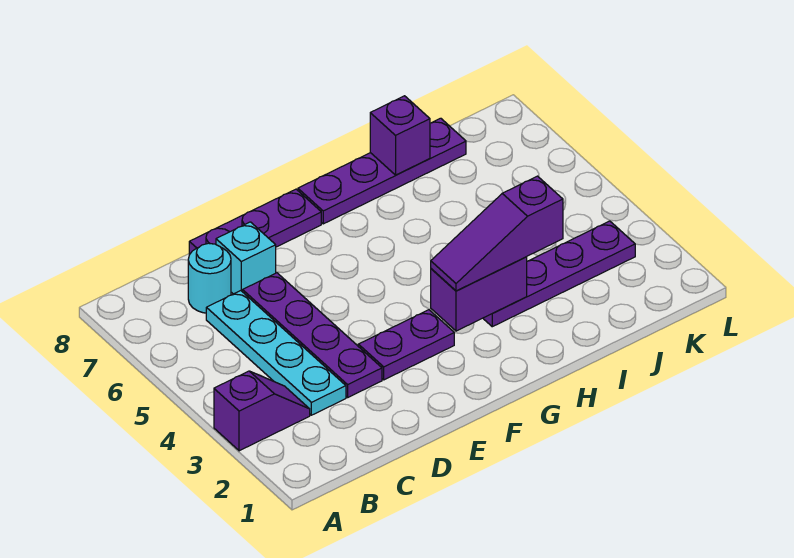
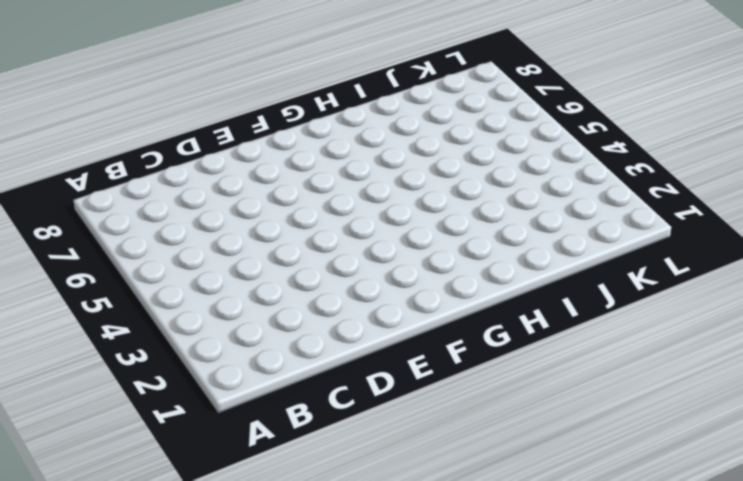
none -> purple 1x2 slope [214,371,310,451]
none -> cyan 1x4 plate [206,291,346,415]
none -> cyan 1x1 round brick [188,243,231,313]

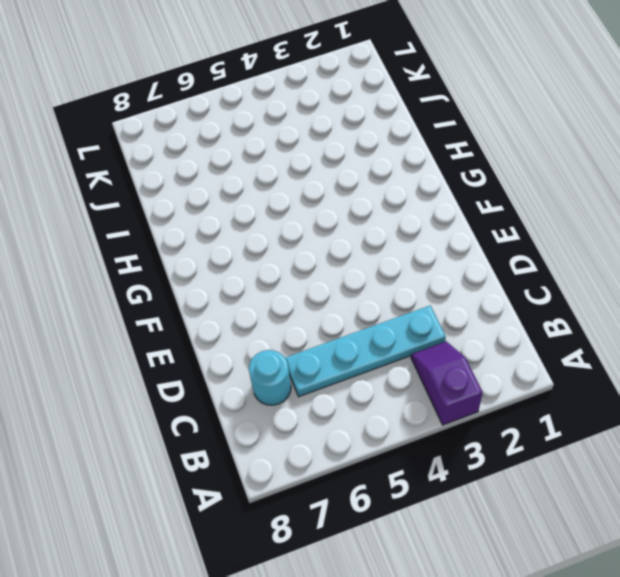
none -> purple 1x4 plate [243,273,382,397]
none -> cyan 1x1 brick [216,222,276,294]
none -> purple 1x3 plate [189,189,321,254]

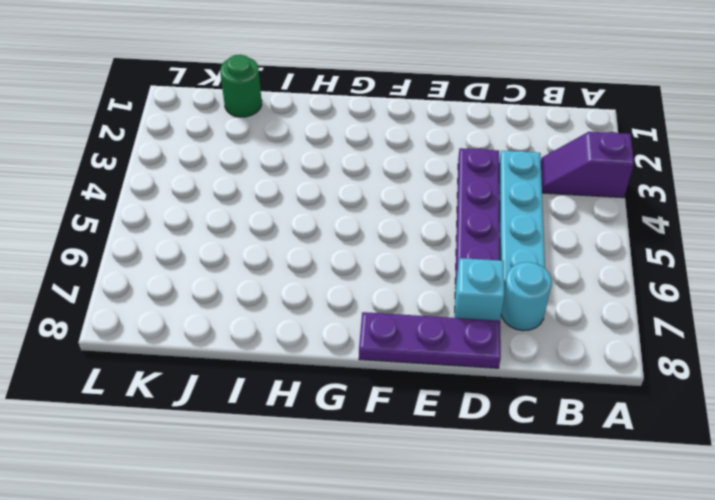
green 1x1 round brick [220,55,262,117] -> none
none -> purple 1x2 plate [358,310,454,380]
none -> purple 1x4 plate [298,118,466,224]
none -> purple 1x4 plate [483,221,635,327]

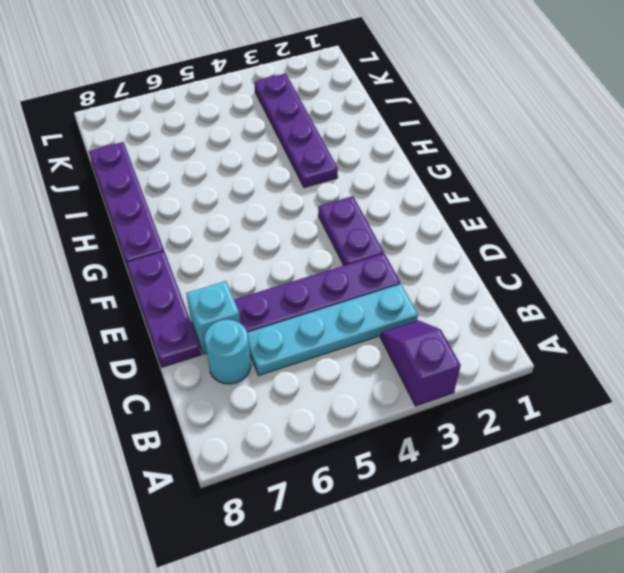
none -> purple 1x2 brick [431,257,527,331]
none -> purple 1x1 brick [370,96,430,175]
none -> purple 1x3 slope [431,176,563,291]

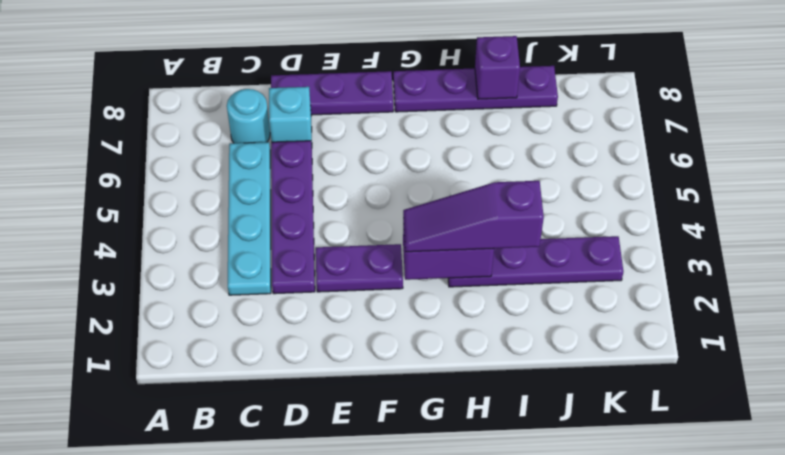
none -> purple 1x2 slope [214,371,310,451]

